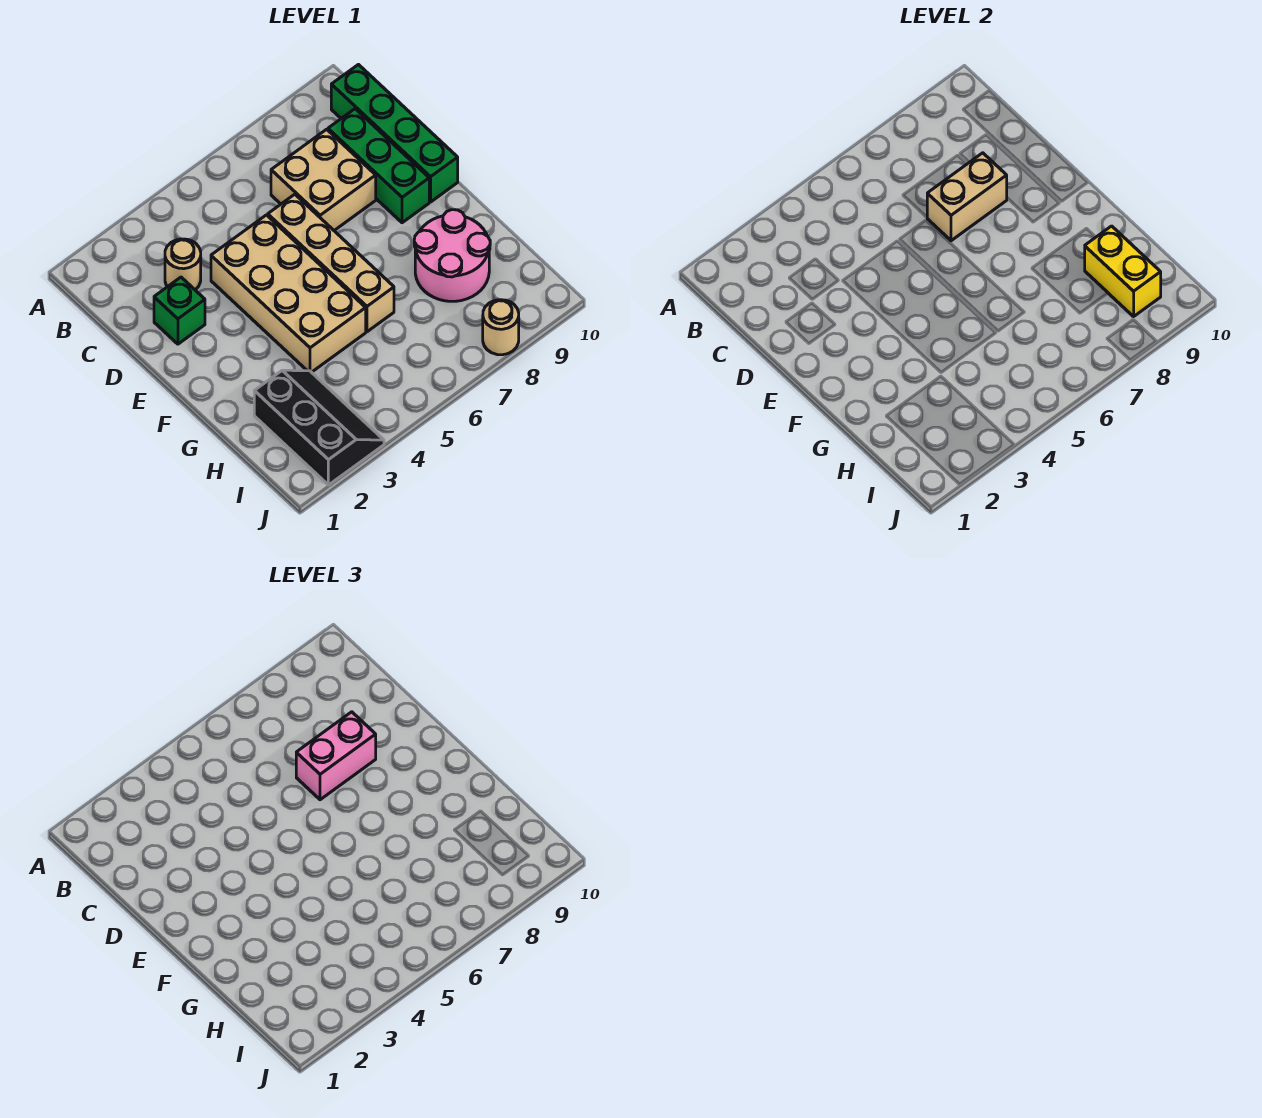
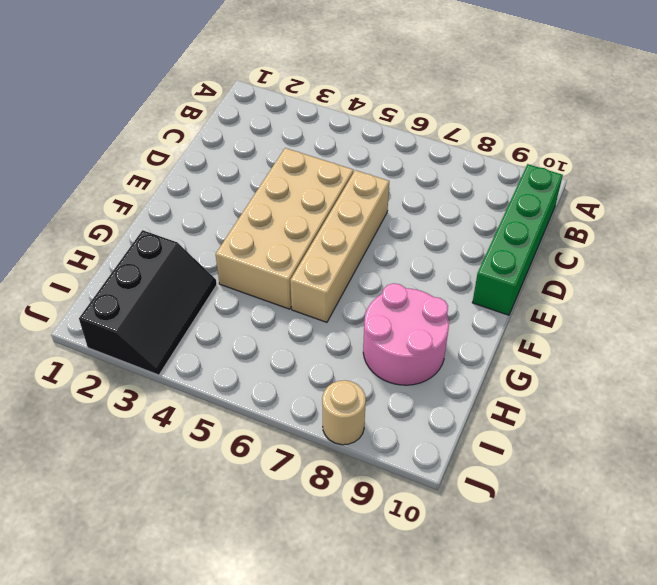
none -> tan 1x1 round brick [165,239,201,290]
none -> tan 2x2 brick [271,129,376,230]
none -> green 1x3 brick [328,109,429,223]

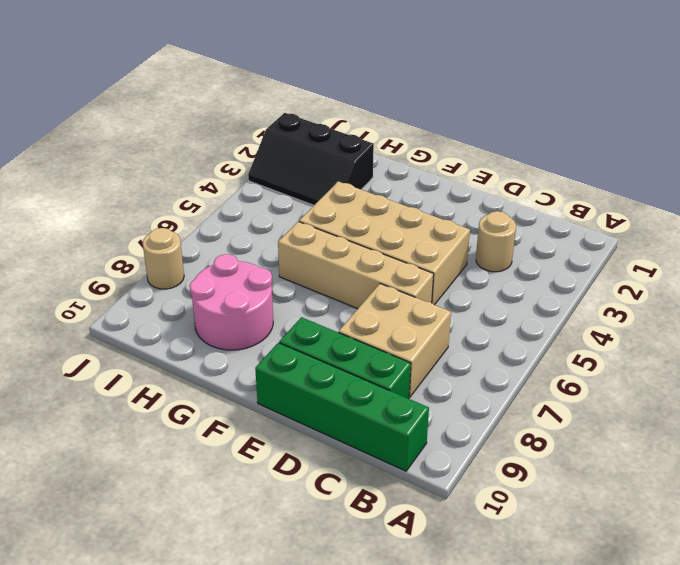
none -> green 1x1 brick [154,277,205,344]
none -> tan 1x2 brick [927,153,1007,241]
none -> yellow 1x2 brick [1085,226,1161,317]

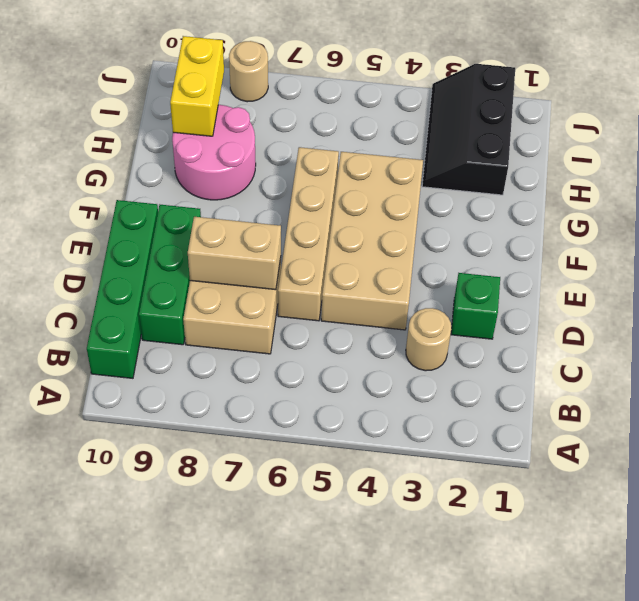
none -> pink 1x2 brick [296,712,376,800]

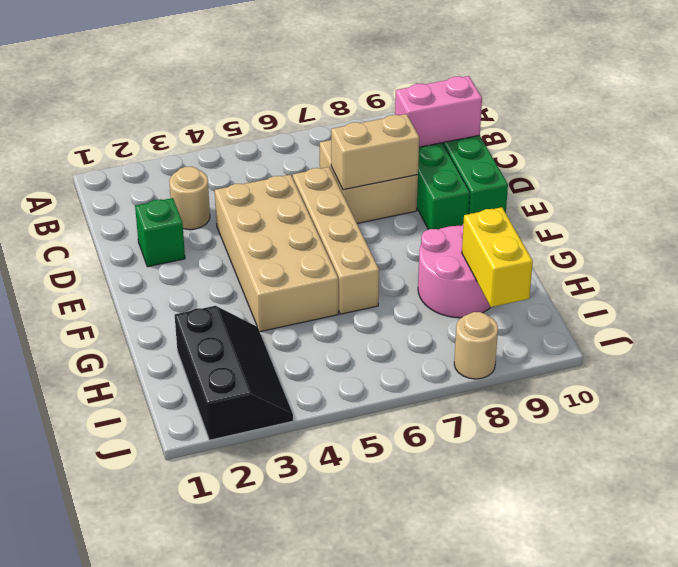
pink 1x2 brick [395,76,482,147] -> pink 1x2 brick moved to [296,712,376,800]

